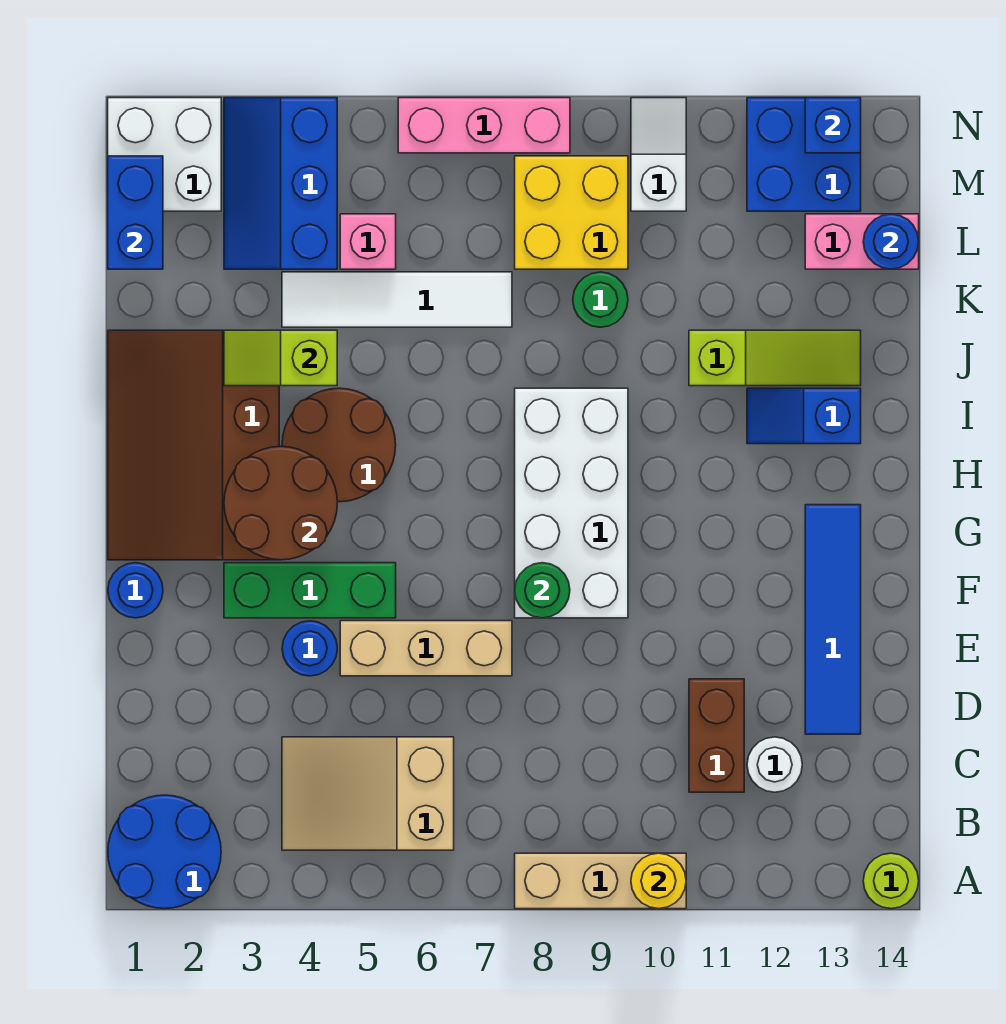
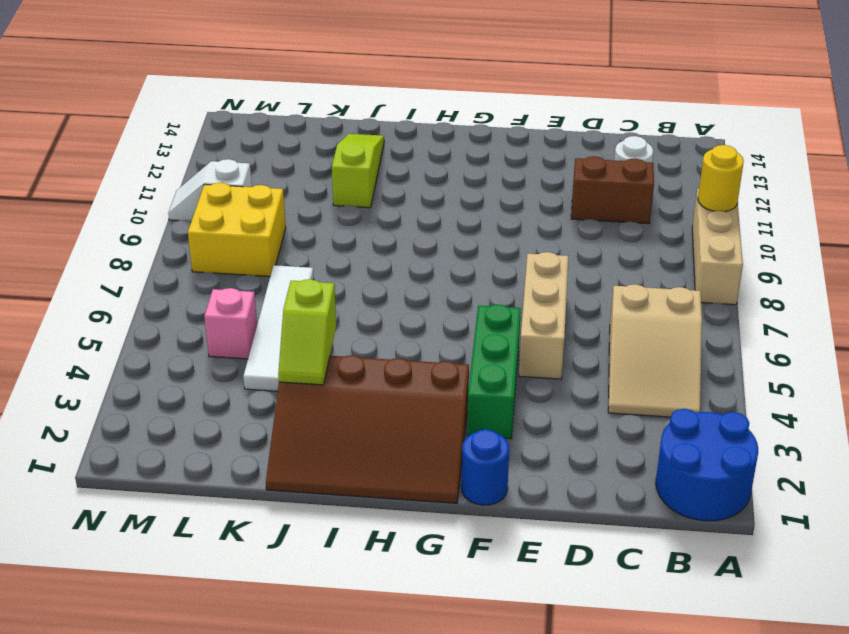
none -> lime 1x1 round brick [863,853,919,909]
none -> blue 1x4 tile [805,505,861,734]
none -> blue 1x1 round brick [282,621,337,676]
none -> white 2x4 brick [515,388,628,618]

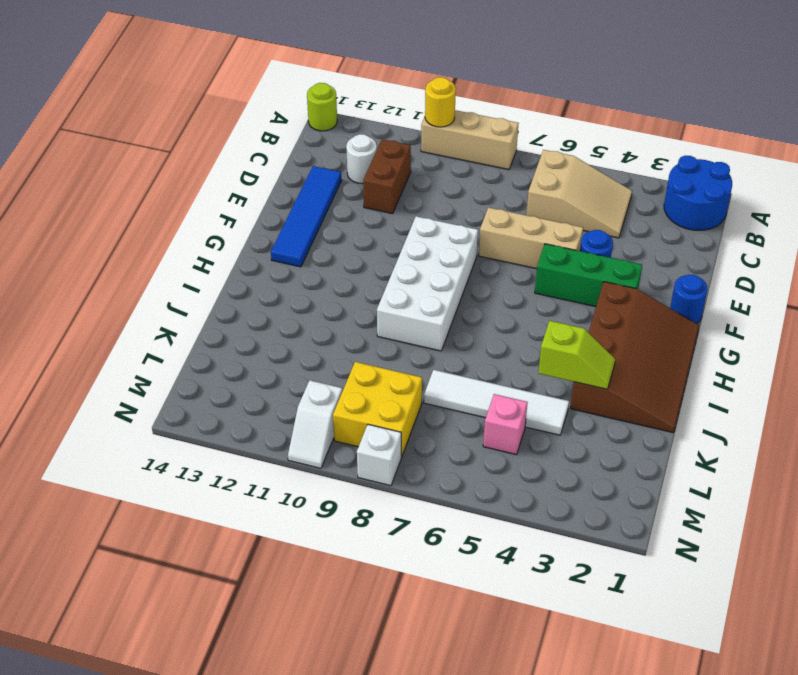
white 1x1 brick [357,424,401,486] -> pink 1x3 brick [398,98,570,153]
none -> brown 2x2 round brick [282,388,396,502]
none -> blue 1x2 slope [747,388,861,444]
none -> lime 1x3 slope [689,330,861,386]
none -> green 1x1 round brick [573,272,628,327]

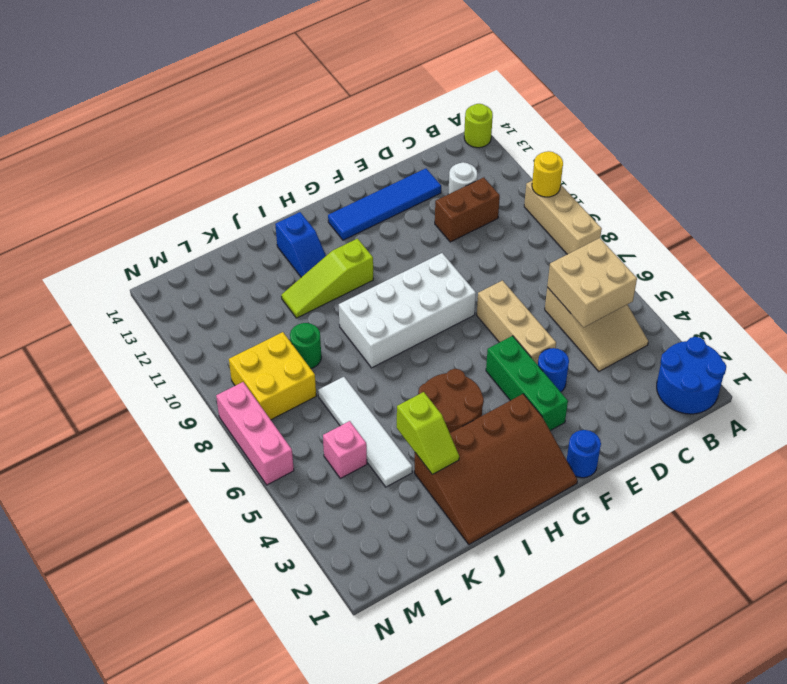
tan 2x2 brick [547,238,637,328] -> none
lime 1x3 slope [281,239,373,318] -> lime 1x3 slope turned to [689,330,861,386]
none -> blue 2x3 slope [224,98,337,269]
none -> pink 1x2 brick [805,214,919,269]
none -> white 2x2 brick [108,98,221,211]
none -> white 1x2 slope [631,98,686,211]

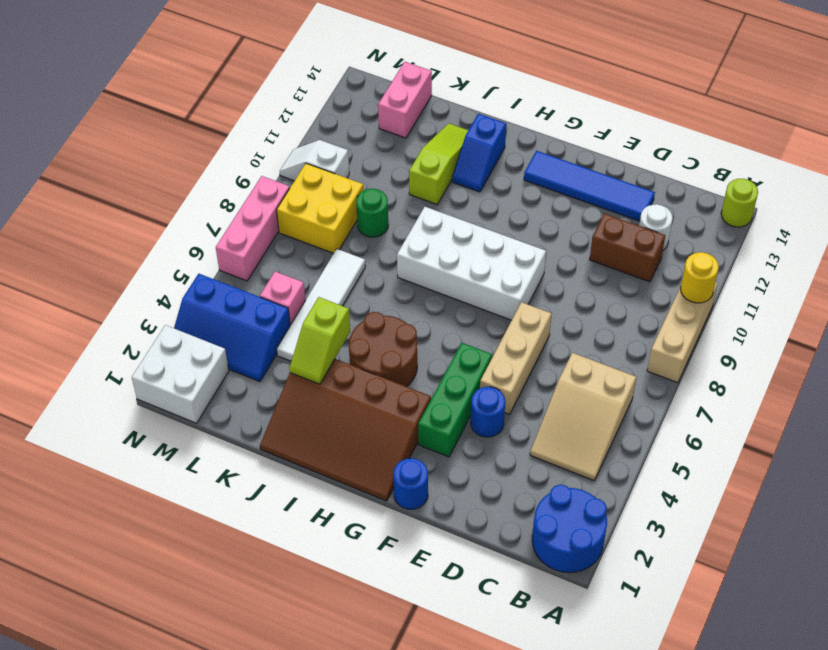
none -> blue 2x2 brick [747,98,861,211]
none -> green 1x1 round brick [515,563,570,618]
none -> brown 2x2 round brick [224,446,337,560]
none -> blue 1x2 brick [108,156,163,269]

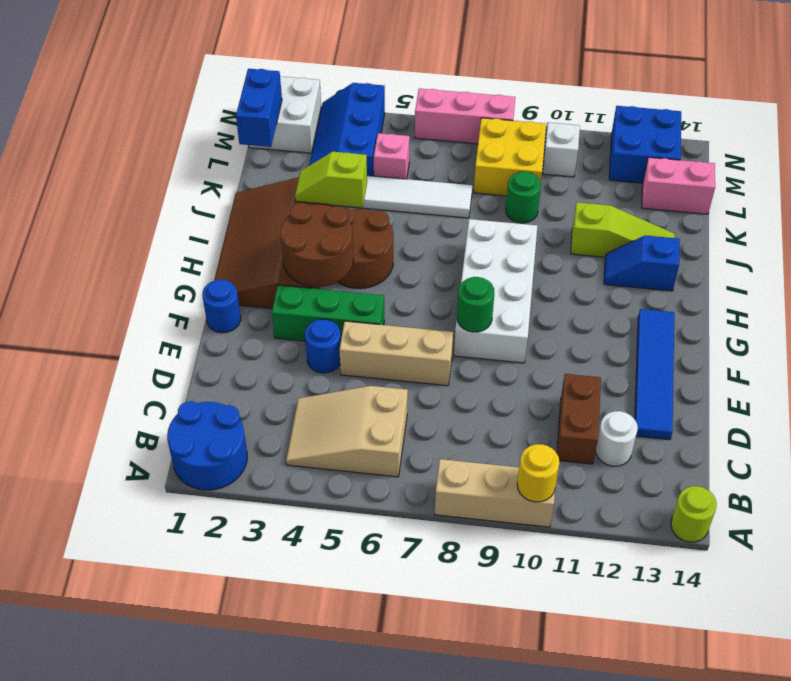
none -> blue 1x1 round brick [863,214,919,269]
none -> blue 1x1 brick [805,98,861,153]

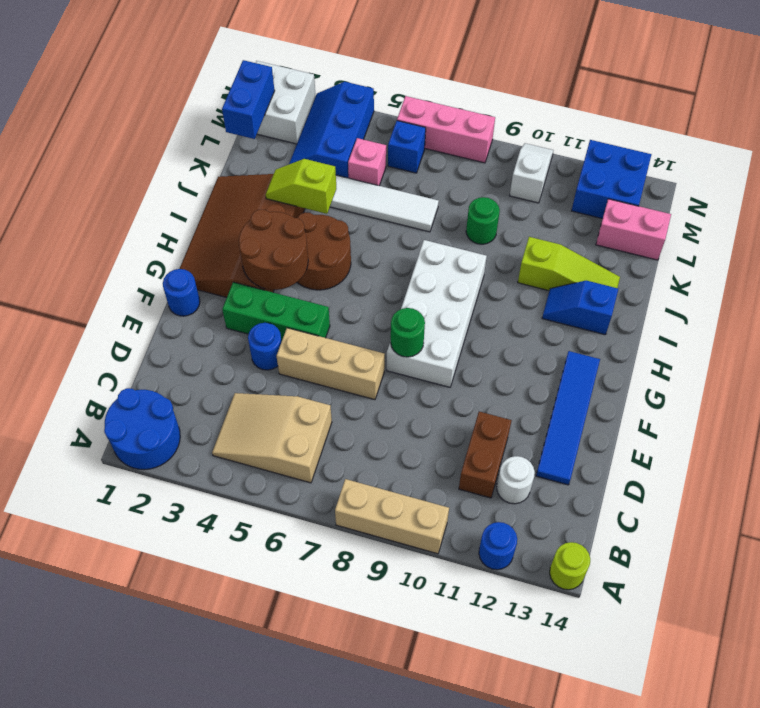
blue 1x1 round brick [479,522,517,570] -> blue 1x1 round brick moved to [863,214,919,269]
blue 1x1 brick [388,121,426,173] -> blue 1x1 brick moved to [805,98,861,153]
none -> yellow 2x2 brick [515,156,628,269]
none -> yellow 1x1 round brick [631,853,686,909]

